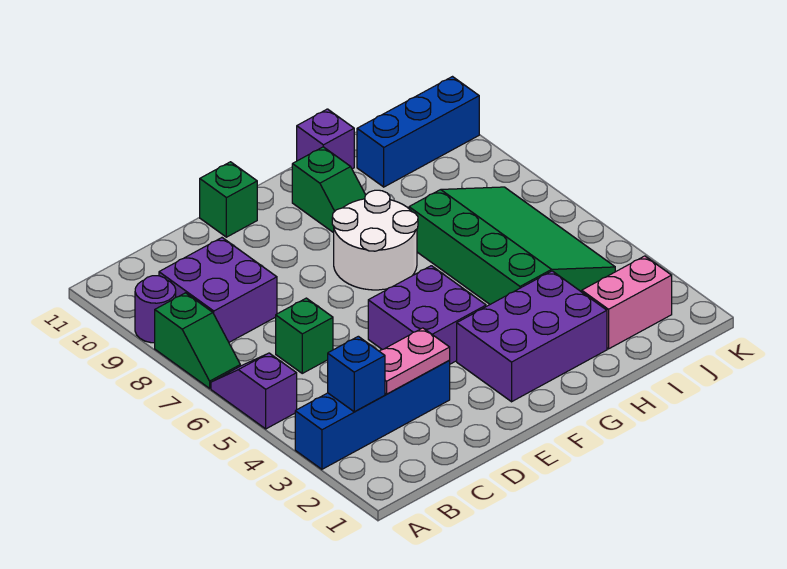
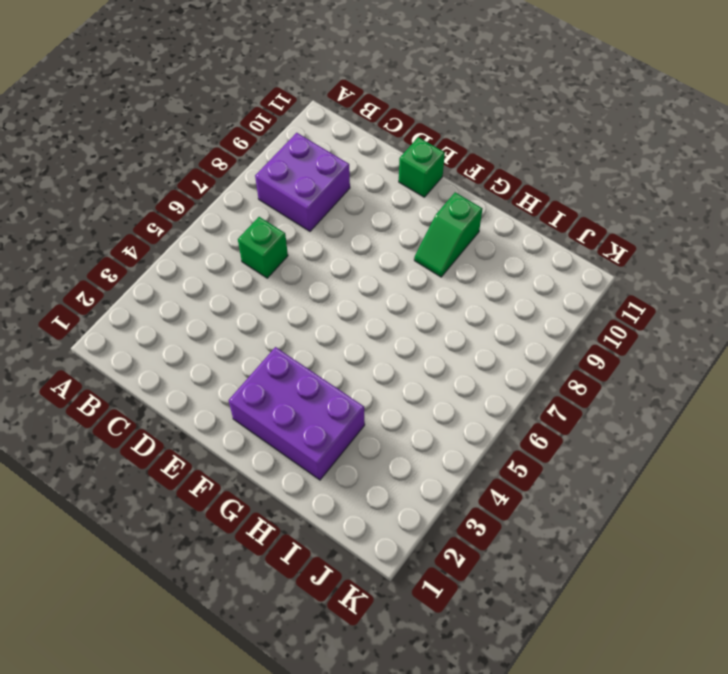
none -> blue 1x4 brick [295,361,450,469]
none -> purple 1x2 slope [211,353,297,429]
none -> green 1x2 slope [155,293,240,388]

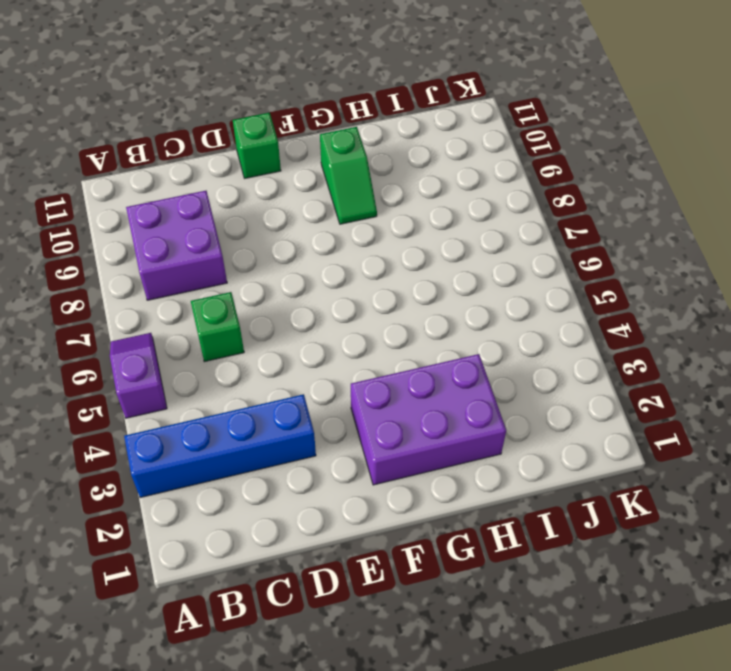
none -> green 1x2 slope [155,293,240,388]
none -> purple 1x1 round brick [135,276,176,343]
none -> purple 2x2 brick [368,266,486,364]

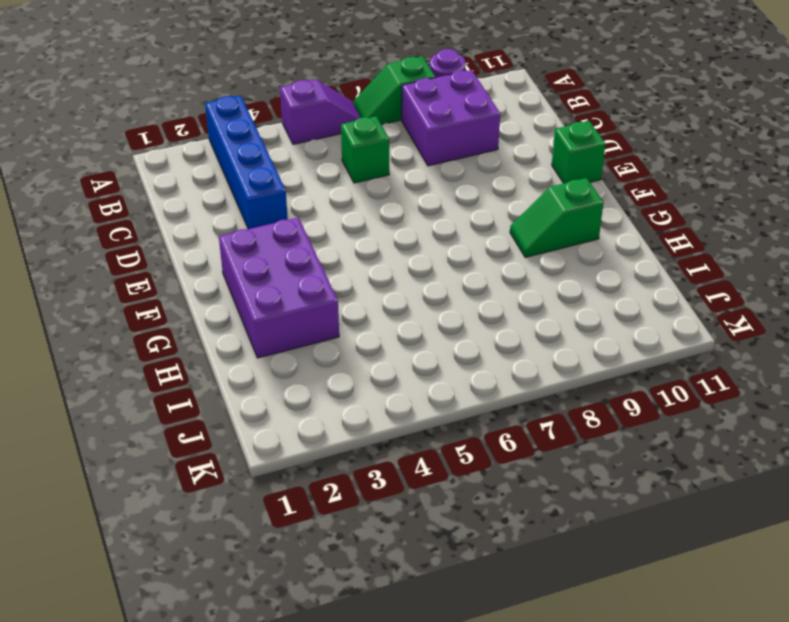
none -> purple 2x2 brick [368,266,486,364]
none -> white 2x2 round brick [332,190,418,290]
none -> green 3x4 slope [409,187,615,304]

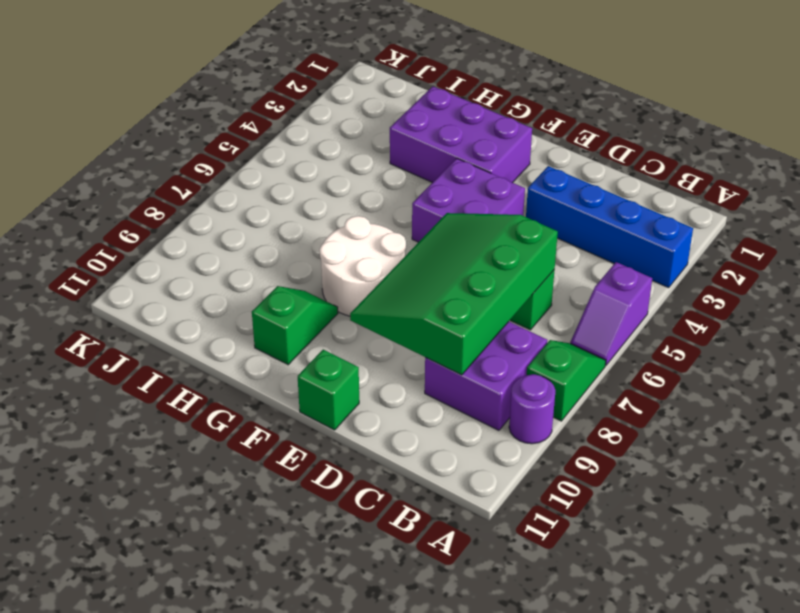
green 3x4 slope [350,213,558,375] -> green 3x4 slope moved to [409,187,615,304]
none -> purple 1x1 brick [297,109,354,169]
none -> pink 1x2 brick [582,256,672,349]
none -> blue 1x3 brick [357,77,479,187]

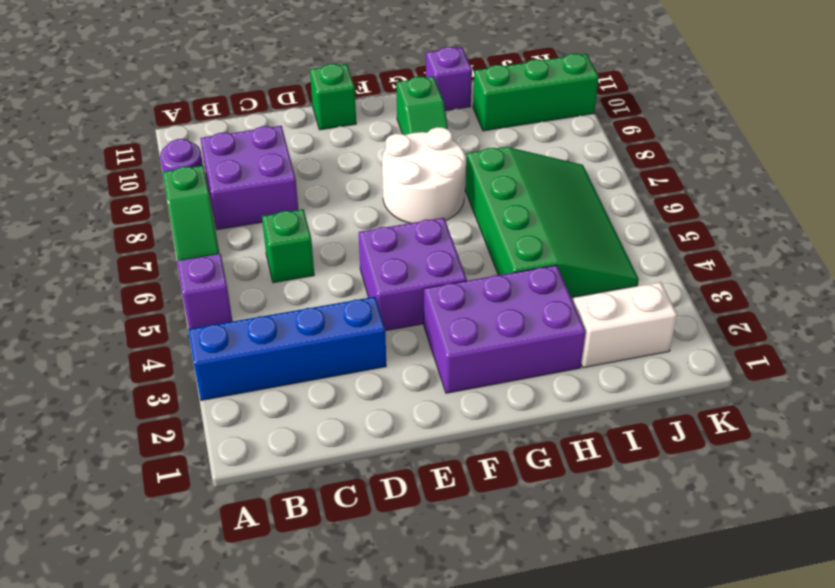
white 1x2 brick [573,282,677,368] -> pink 1x2 brick [582,256,672,349]
green 1x3 brick [473,54,599,131] -> blue 1x3 brick [357,77,479,187]
none -> blue 1x1 brick [328,336,385,412]
none -> pink 1x2 plate [379,328,450,394]

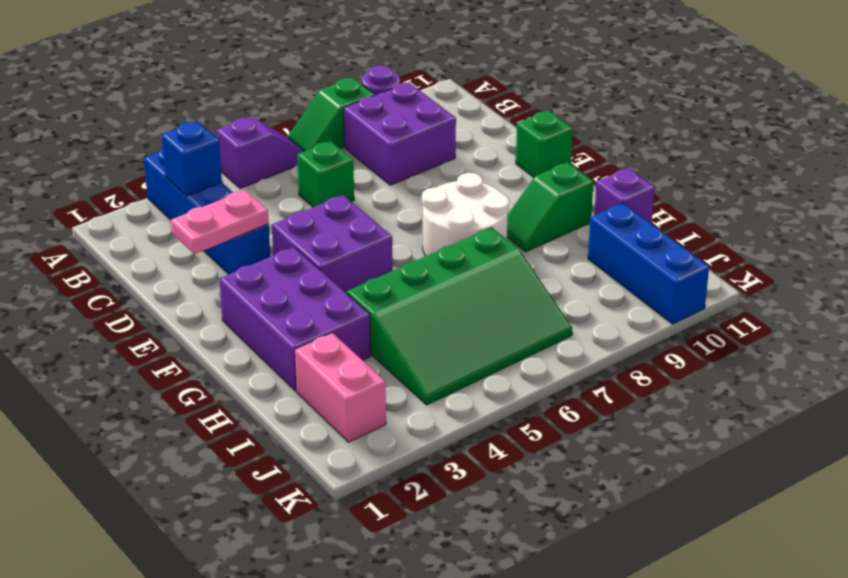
pink 1x2 plate [171,190,269,254] -> pink 1x2 plate turned to [379,328,450,394]

